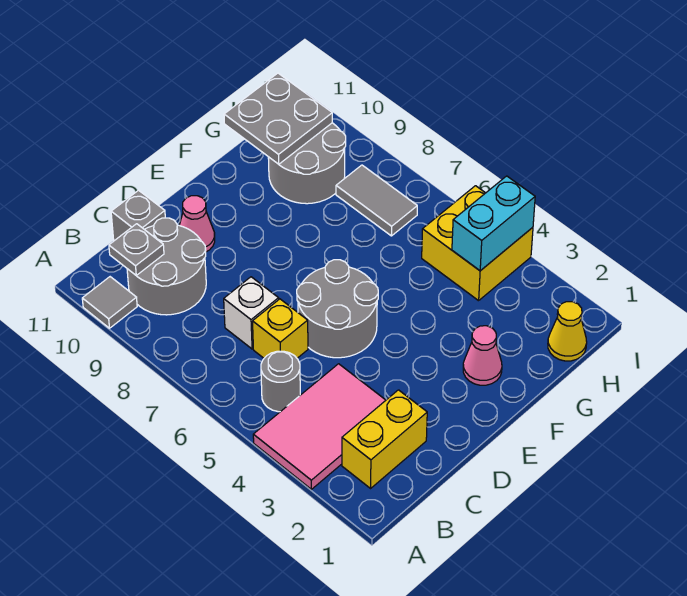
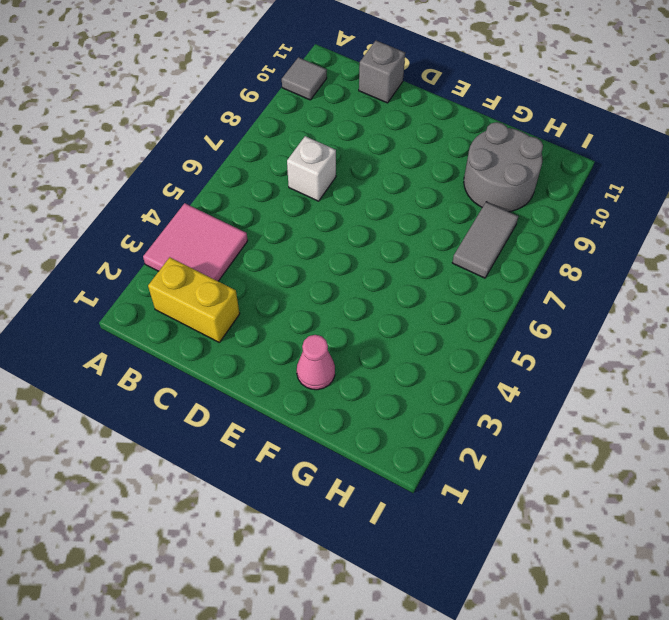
pink 2x2 tile [143,203,248,281] -> pink 2x3 tile [253,364,386,489]
none -> grey 1x1 round brick [261,351,300,412]
none -> grey 2x2 round brick [127,218,206,315]
none -> yellow 1x1 brick [253,299,308,358]

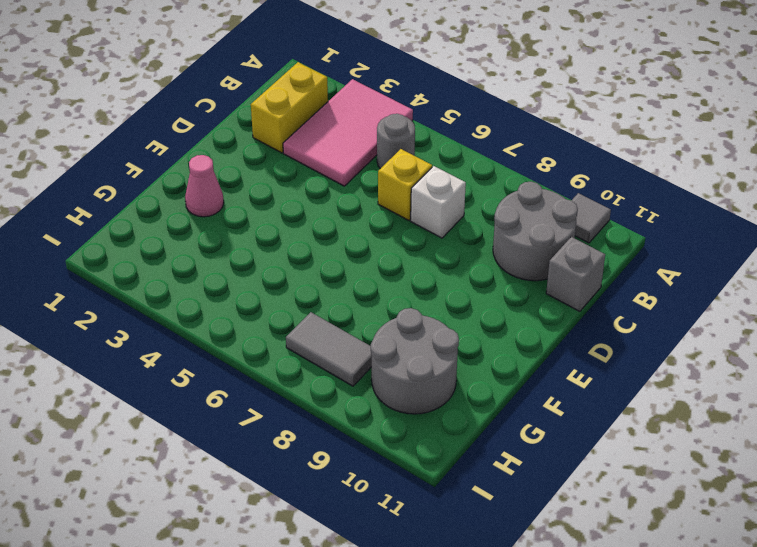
none -> grey 2x2 round brick [297,260,378,358]
none -> pink 1x1 cone [179,196,215,252]
none -> yellow 1x1 cone [548,302,587,361]

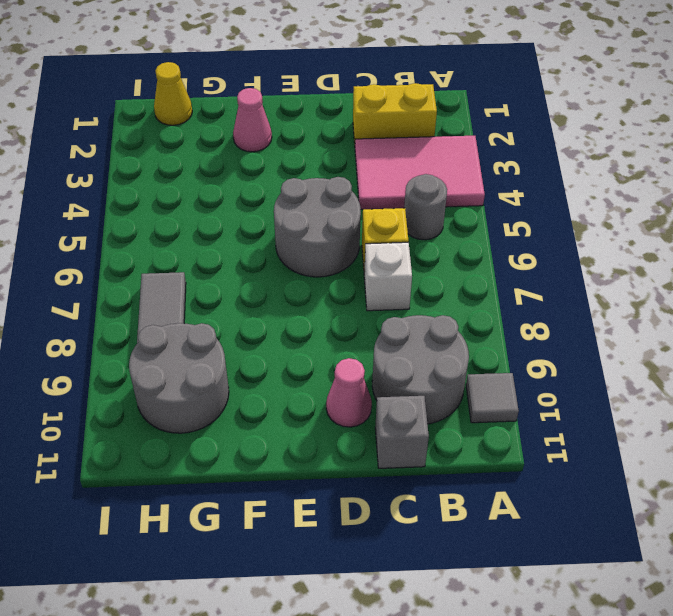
none -> yellow 2x2 brick [422,186,533,301]
none -> grey 1x1 plate [109,224,164,276]
none -> grey 2x2 plate [224,73,332,164]

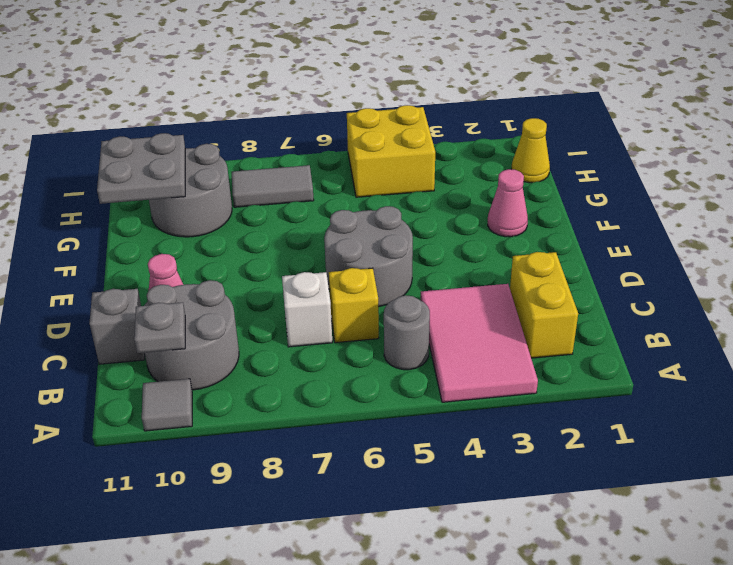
none -> cyan 1x2 brick [452,176,535,271]

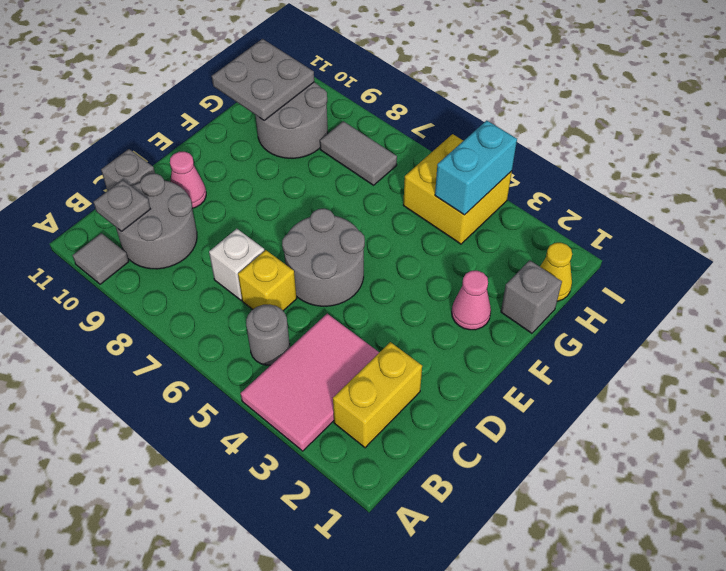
grey 1x1 brick [501,260,562,333] -> none

